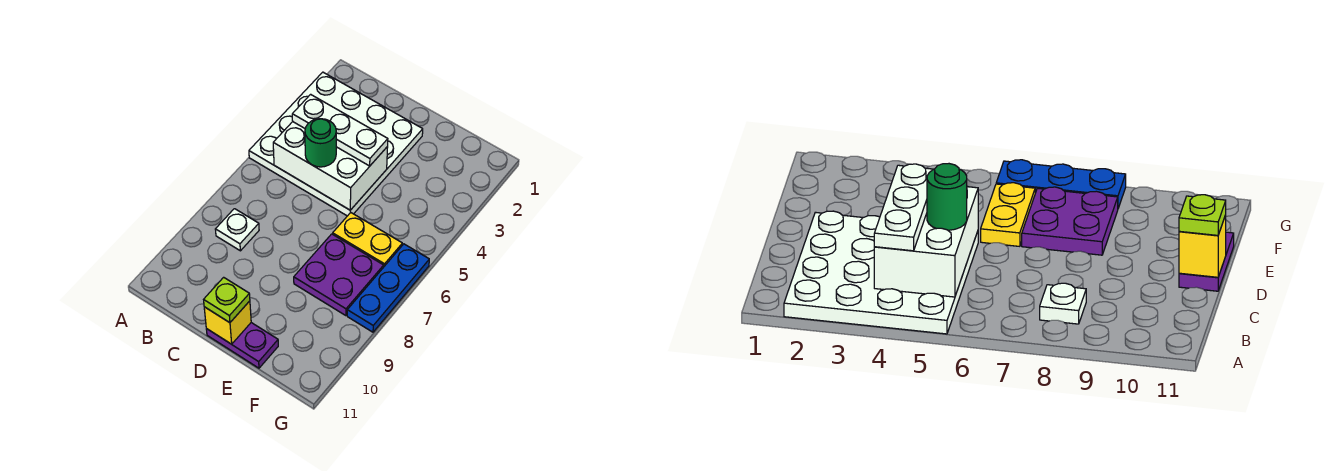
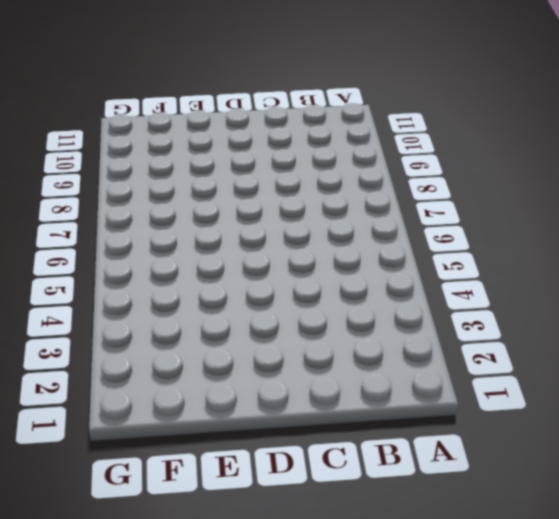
none -> white 4x4 plate [249,72,423,216]
none -> white 1x1 plate [215,209,259,251]

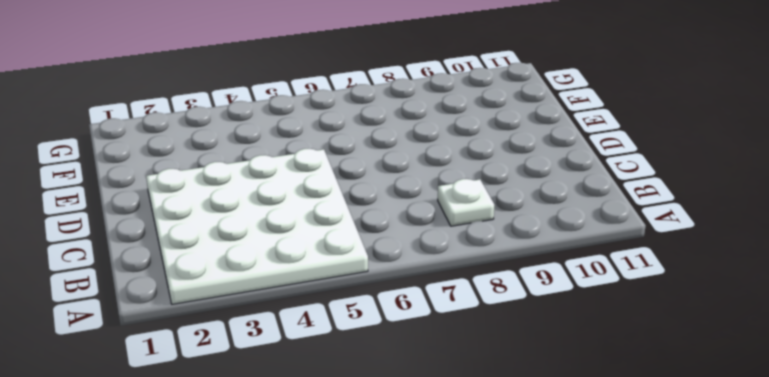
none -> purple 1x2 plate [206,323,278,368]
none -> yellow 1x2 plate [333,213,402,266]

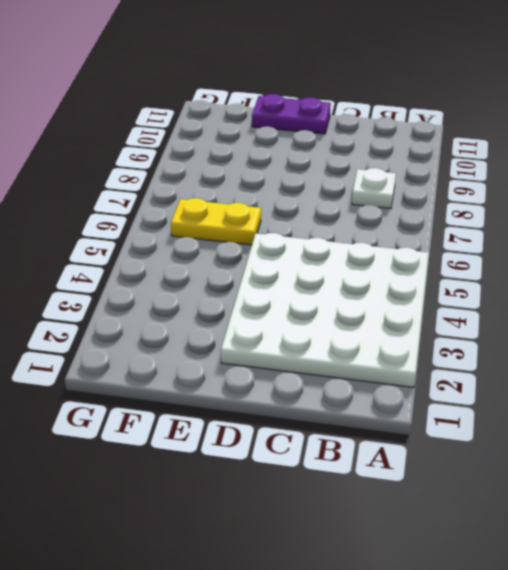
none -> purple 2x2 plate [294,234,384,316]
none -> blue 1x3 plate [347,244,429,332]

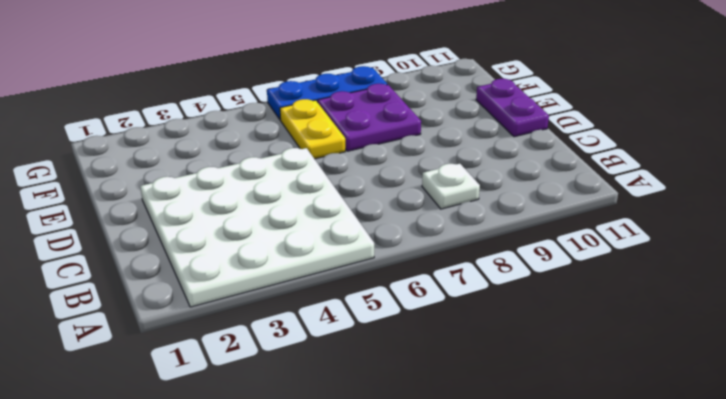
none -> white 2x3 brick [273,122,388,210]
none -> yellow 1x1 brick [204,301,251,344]

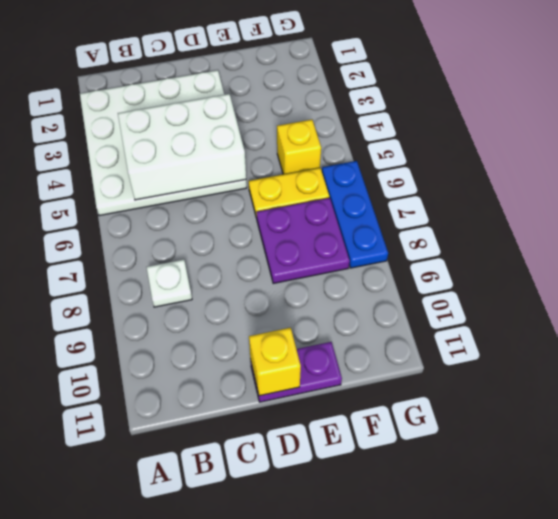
yellow 1x1 brick [277,120,321,174] -> none
none -> white 1x3 plate [292,94,388,166]
none -> green 1x1 round brick [305,119,336,167]

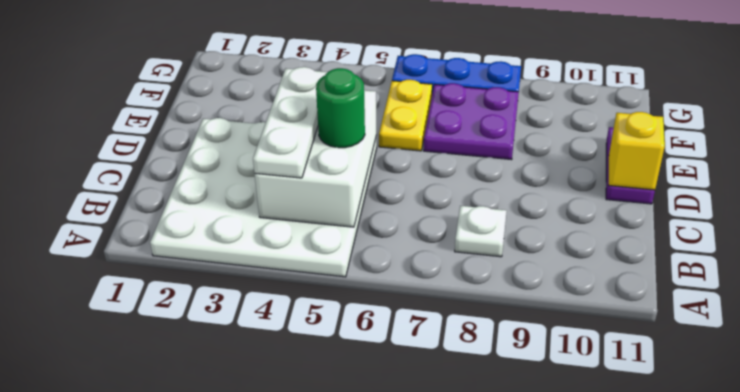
none -> lime 1x1 plate [204,277,250,323]

